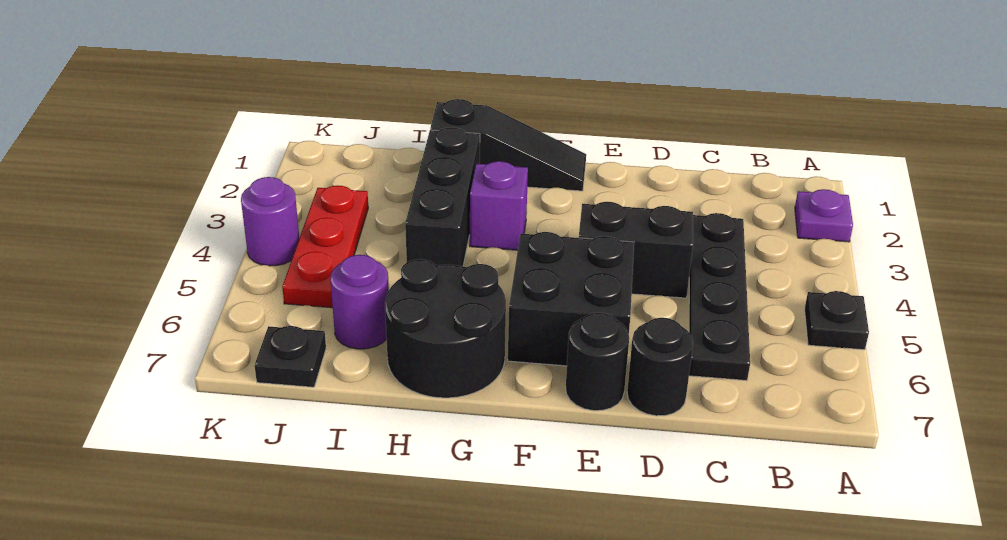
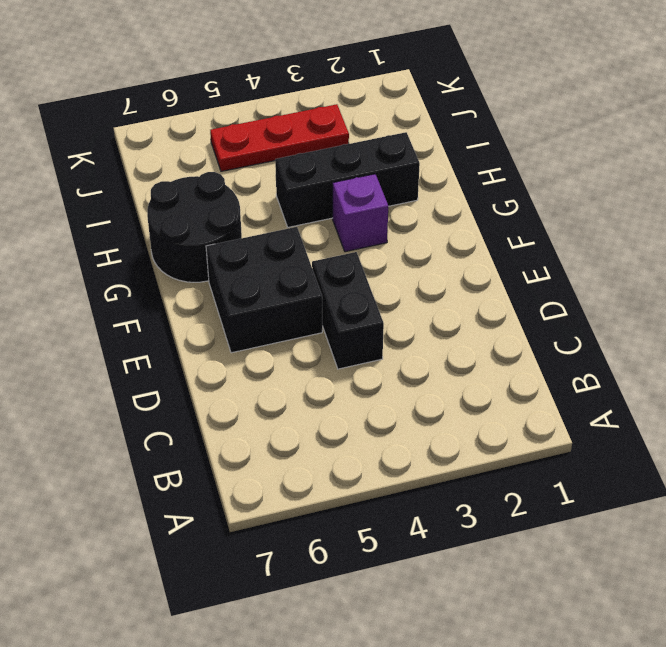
none -> purple 1x1 plate [795,189,853,242]
none -> black 1x1 plate [805,291,869,350]
none -> black 1x4 plate [689,213,750,381]

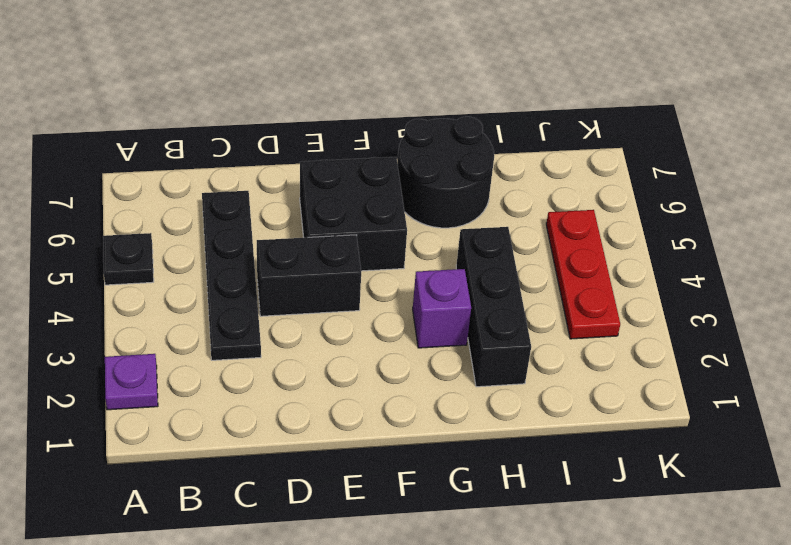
none -> black 1x1 round brick [627,318,693,416]
none -> black 1x1 round brick [566,313,629,411]
none -> black 1x3 slope [430,99,586,191]

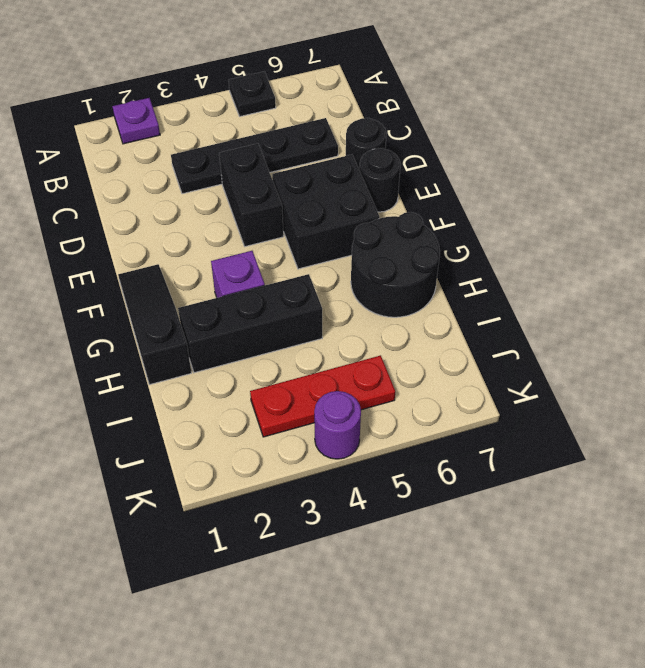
none -> purple 1x1 round brick [330,255,389,349]
none -> black 1x1 plate [254,326,326,387]

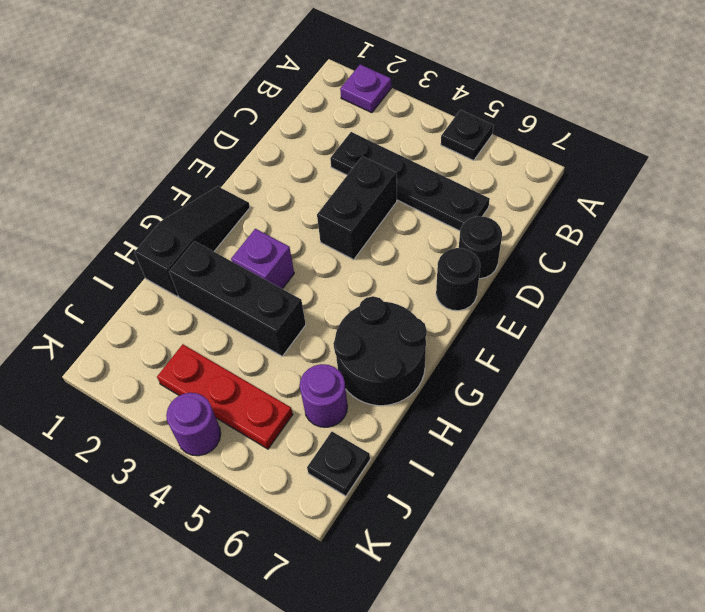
none -> black 2x2 brick [508,232,634,366]

